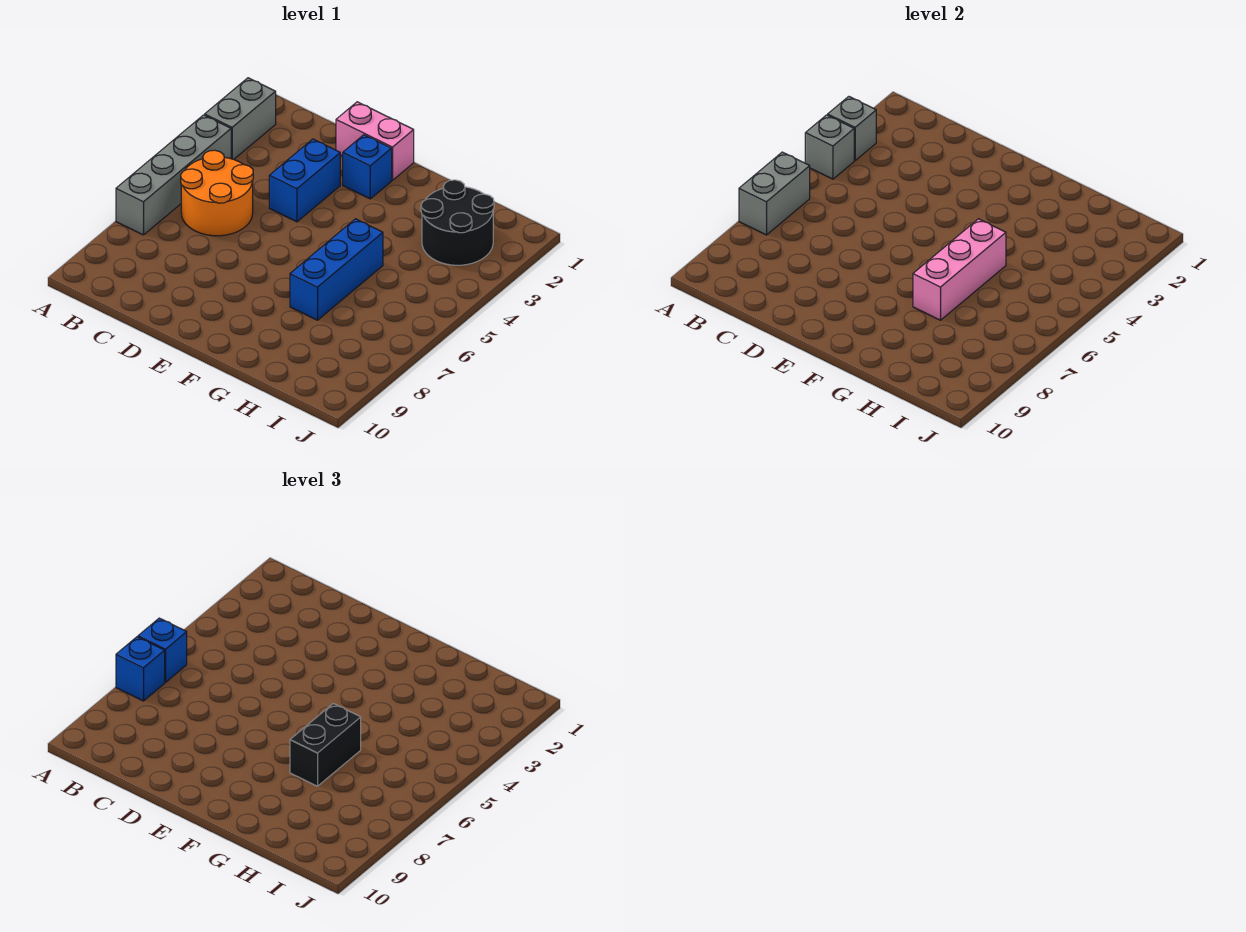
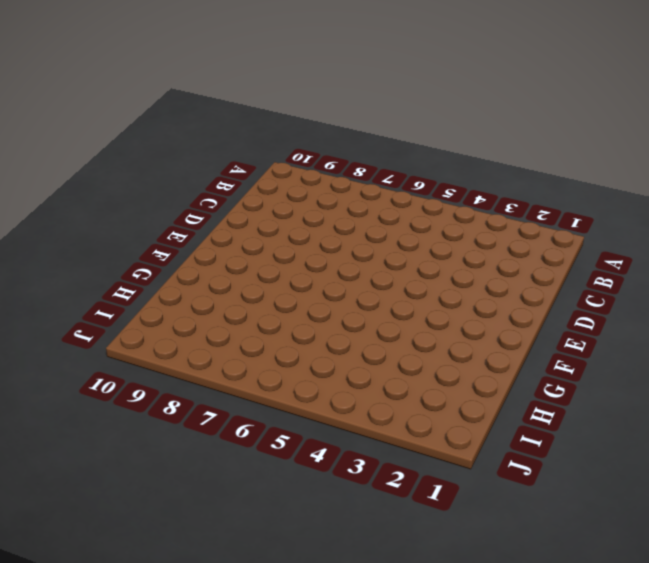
none -> grey 1x2 brick [205,78,276,159]
none -> grey 1x4 brick [116,115,231,235]
none -> orange 2x2 round brick [181,150,253,236]

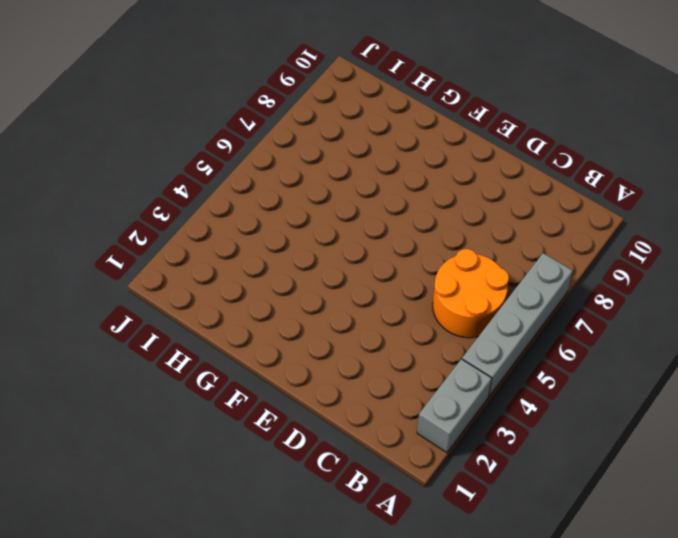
none -> pink 1x2 brick [336,102,414,180]
none -> blue 1x2 brick [269,139,340,222]
none -> blue 1x1 brick [343,135,392,199]

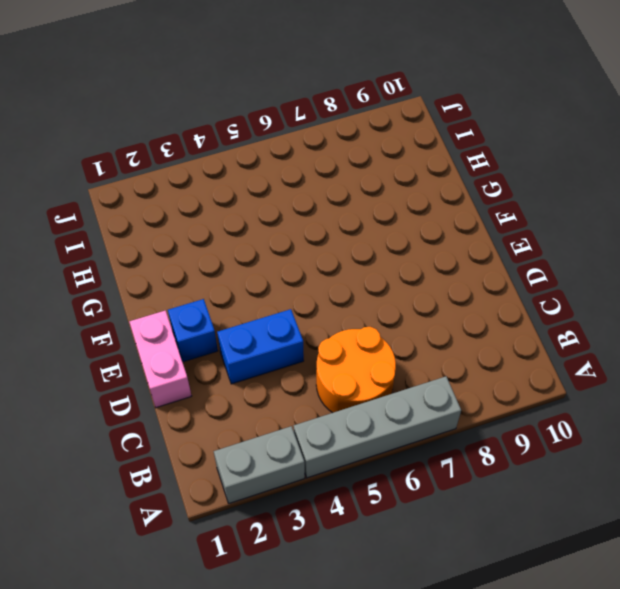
none -> blue 1x3 brick [290,219,383,320]
none -> black 2x2 round brick [421,180,494,265]
none -> grey 1x1 brick [828,97,876,160]

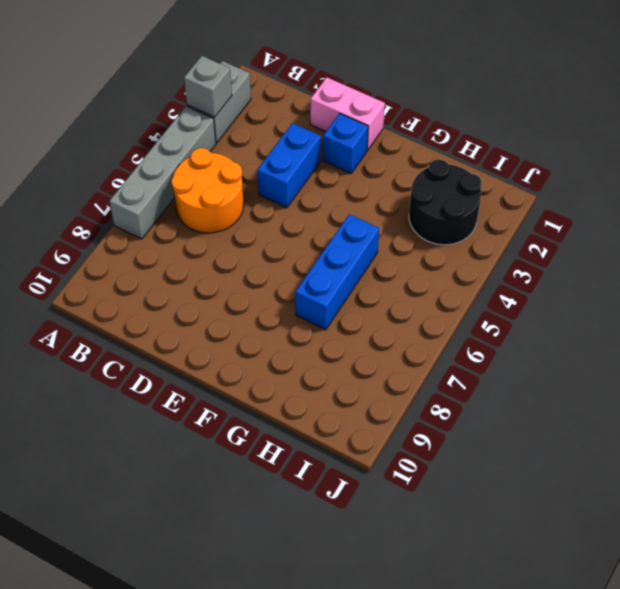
none -> grey 1x1 brick [805,115,854,179]
none -> grey 1x2 brick [739,152,810,235]
none -> pink 1x3 brick [913,219,1006,320]

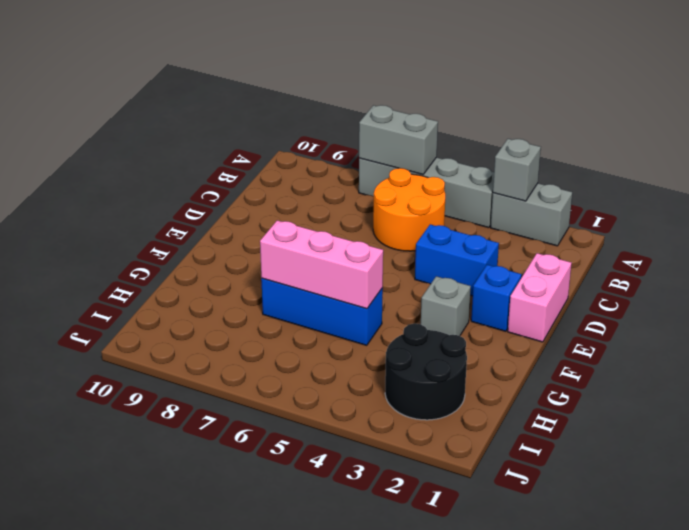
grey 1x1 brick [421,276,471,336] -> grey 1x1 brick moved to [805,115,854,179]
none -> blue 1x1 brick [138,618,187,682]
none -> blue 1x1 brick [116,637,165,701]
none -> black 1x2 brick [290,704,361,786]

